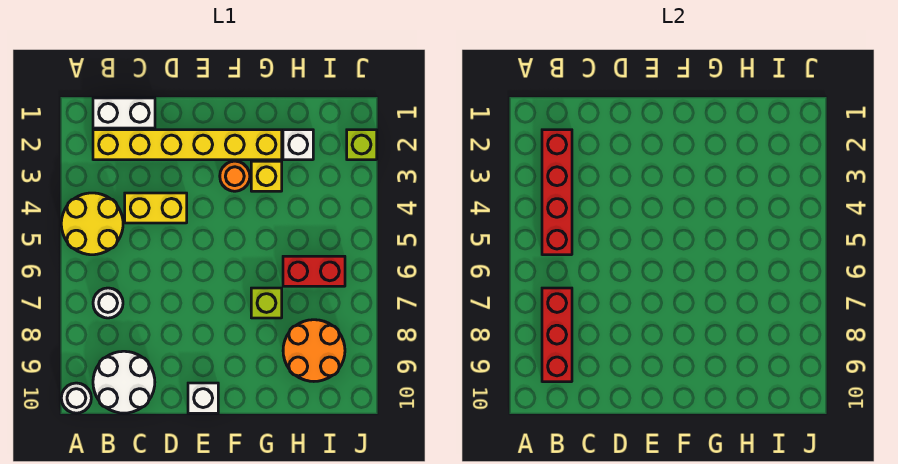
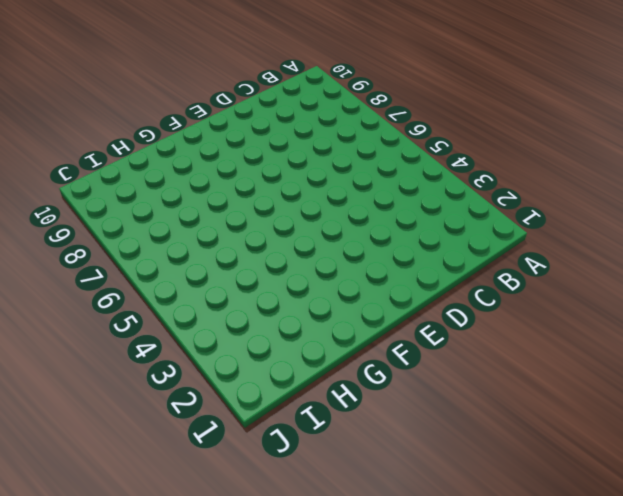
none -> yellow 2x2 round brick [61,193,123,255]
none -> white 1x1 round brick [61,383,91,413]
none -> white 1x2 brick [93,98,155,128]

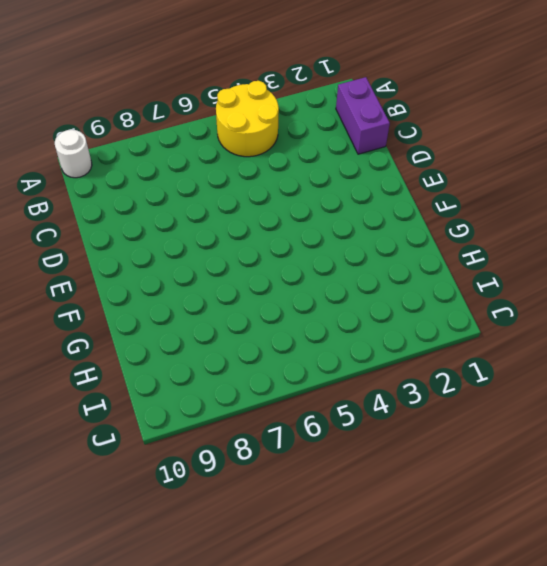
purple 1x2 brick [336,77,390,154] -> white 1x2 brick [93,98,155,128]
none -> yellow 1x6 brick [93,130,282,160]
none -> white 1x1 round brick [93,288,123,318]
none -> white 2x2 round brick [93,351,155,413]

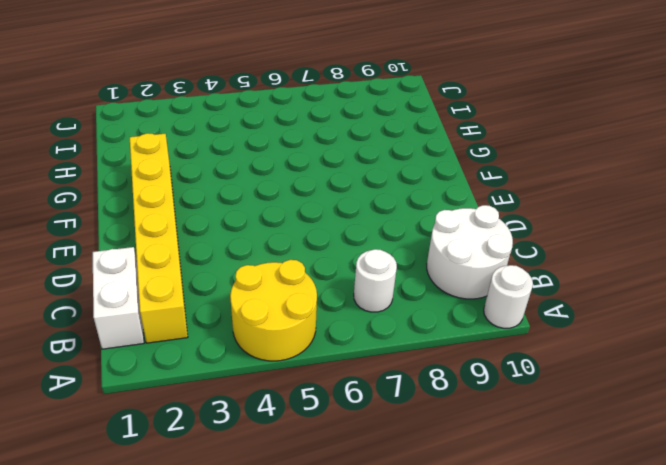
none -> yellow 1x2 brick [125,193,187,223]
none -> white 1x1 brick [188,383,218,413]
none -> orange 1x1 round brick [220,161,250,191]

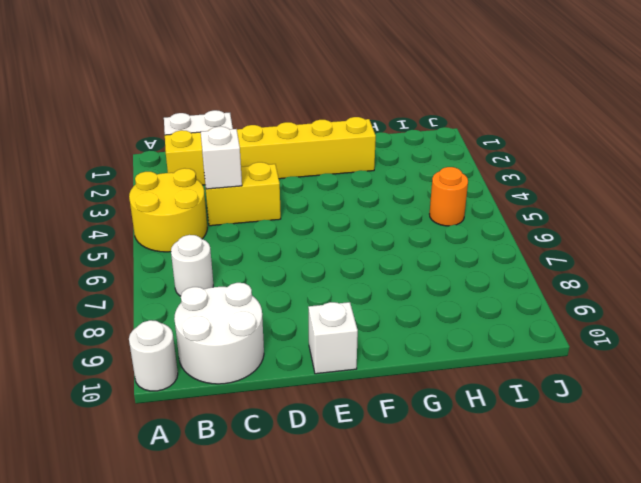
white 1x1 brick [201,127,242,189] -> white 1x1 brick moved to [283,130,313,160]
orange 1x1 round brick [430,167,468,226] -> orange 1x1 round brick moved to [220,161,250,191]
none -> yellow 1x1 brick [251,161,282,191]
none -> lime 1x1 brick [251,288,282,318]
none -> red 1x2 brick [283,256,345,286]

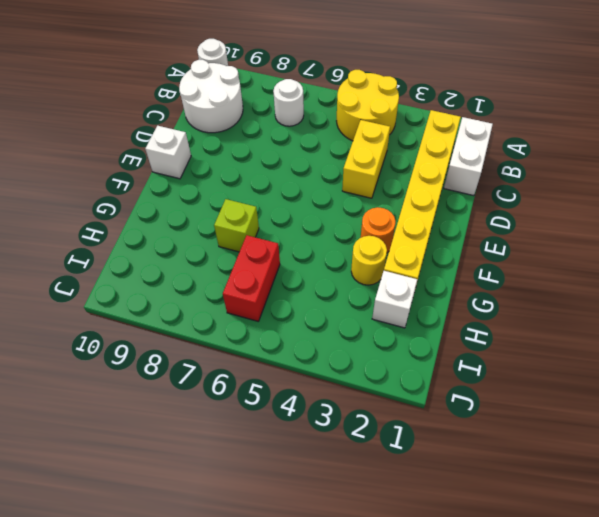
yellow 1x1 round brick [351,236,387,285] -> yellow 1x1 brick [251,161,282,191]
none -> orange 2x2 round brick [283,320,345,381]
none -> lime 1x1 brick [347,130,377,160]
none -> red 1x4 brick [542,130,572,255]

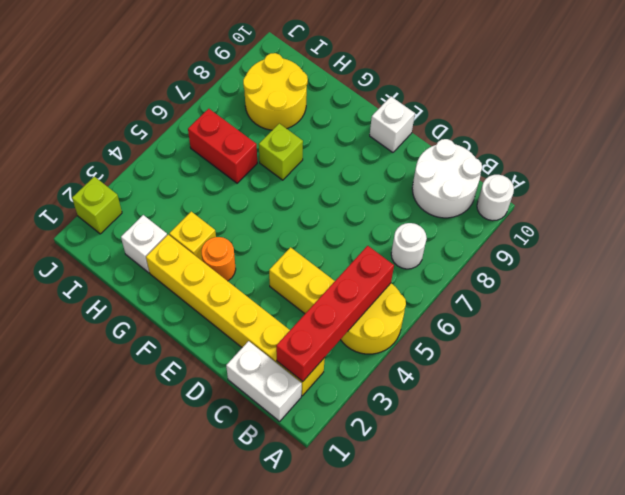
yellow 2x2 round brick [243,53,308,130] -> orange 2x2 round brick [283,320,345,381]
none -> red 1x3 brick [542,288,572,382]

